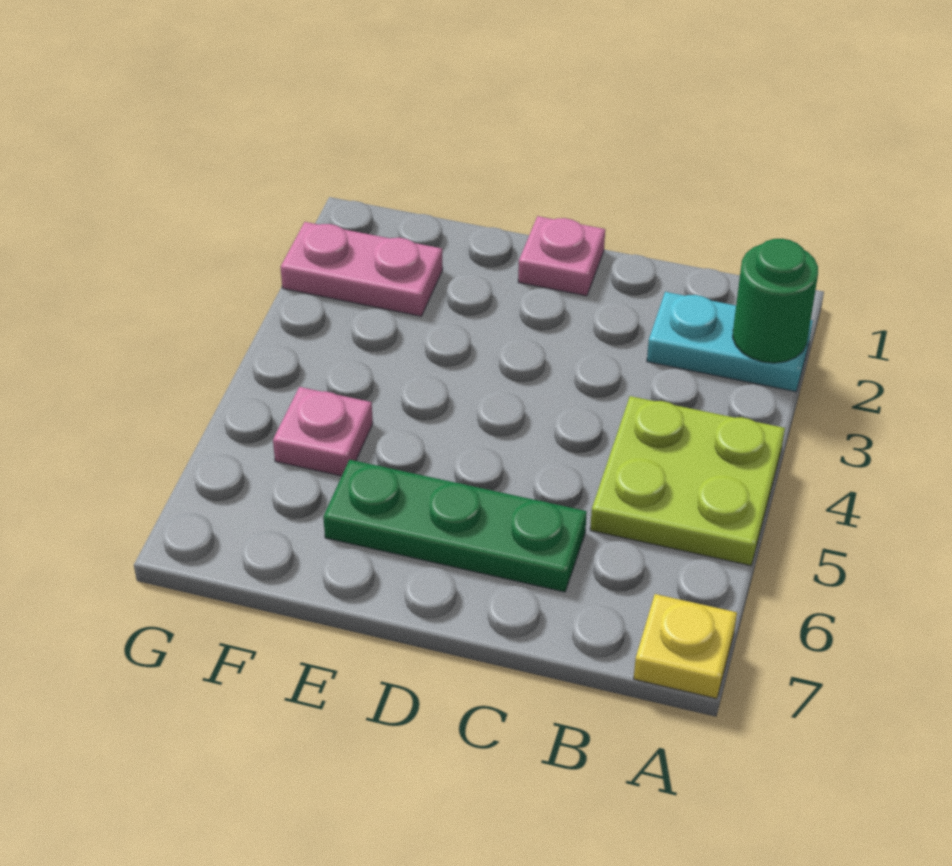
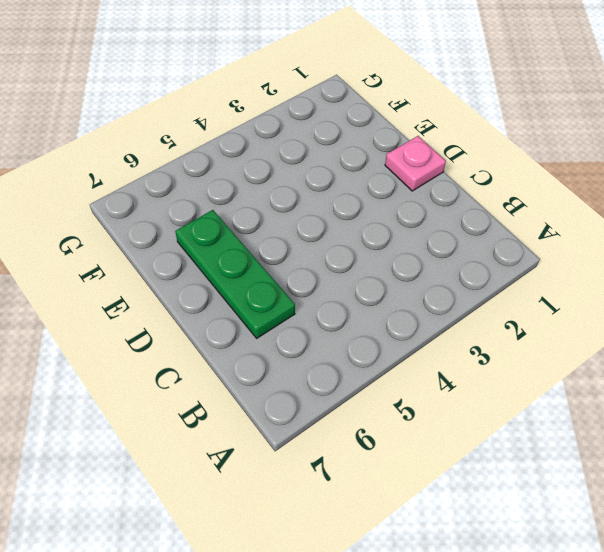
none -> cyan 1x2 plate [647,292,813,392]
none -> lime 2x2 plate [590,396,785,566]

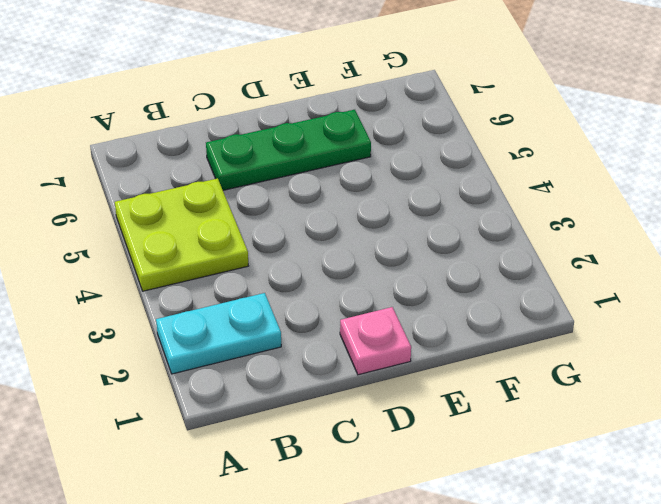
none -> yellow 1x1 plate [634,594,737,699]
none -> pink 1x2 plate [280,222,443,316]

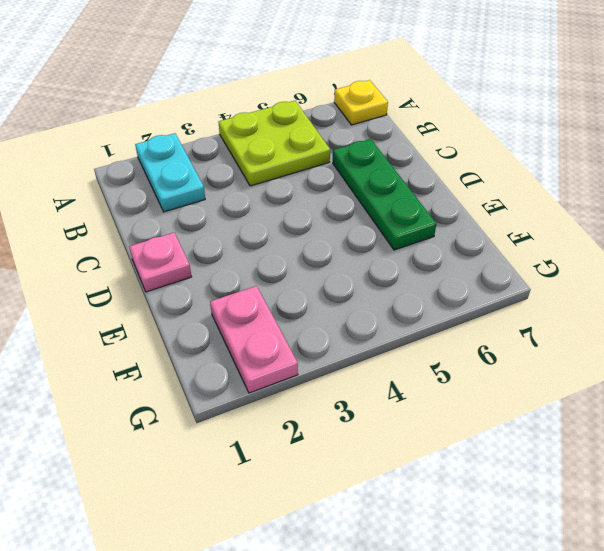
none -> pink 1x1 plate [273,387,373,476]
none -> green 1x1 round brick [733,239,818,363]

